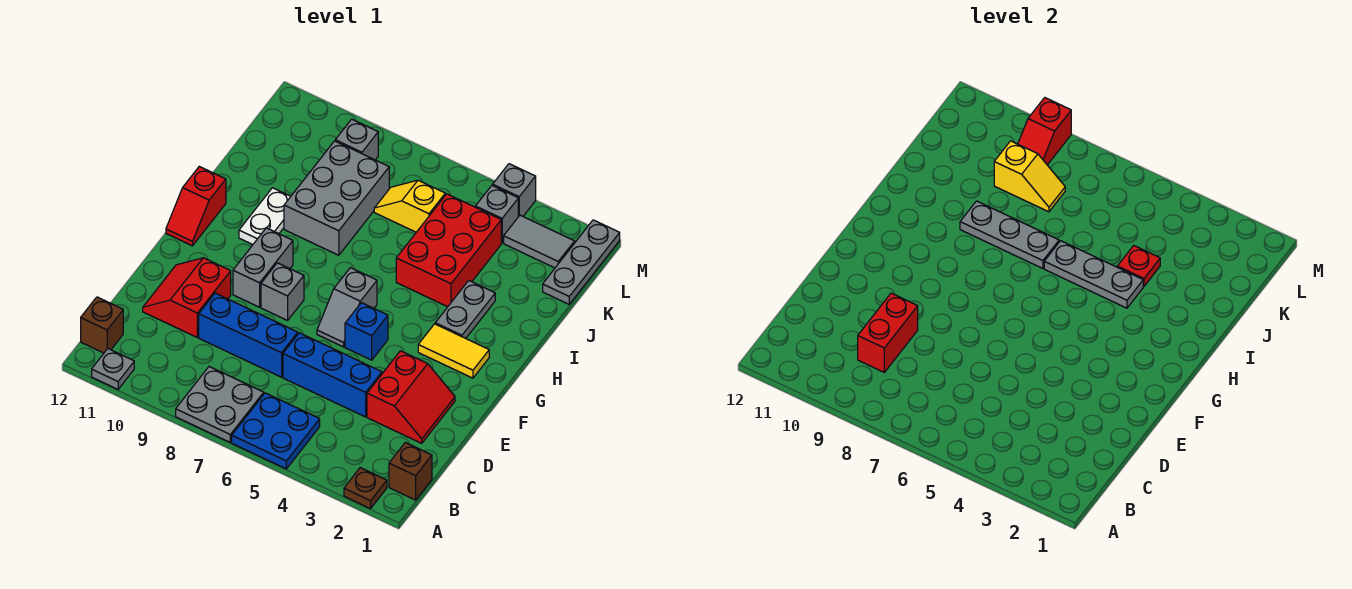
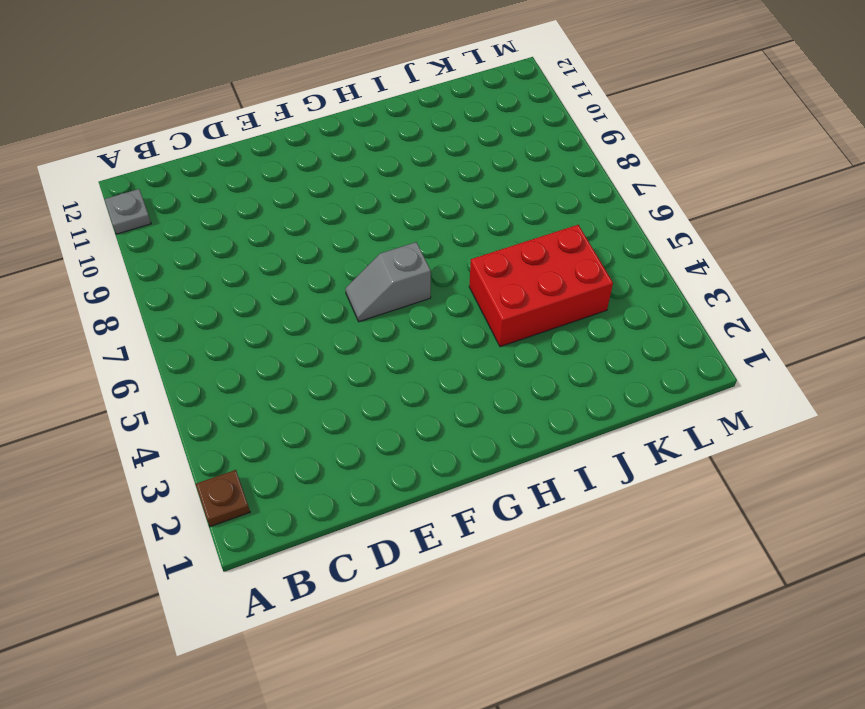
none -> blue 2x2 plate [232,393,320,469]
none -> grey 2x2 plate [176,367,264,442]
none -> brown 1x1 brick [389,443,432,500]
none -> brown 1x1 brick [81,297,123,353]

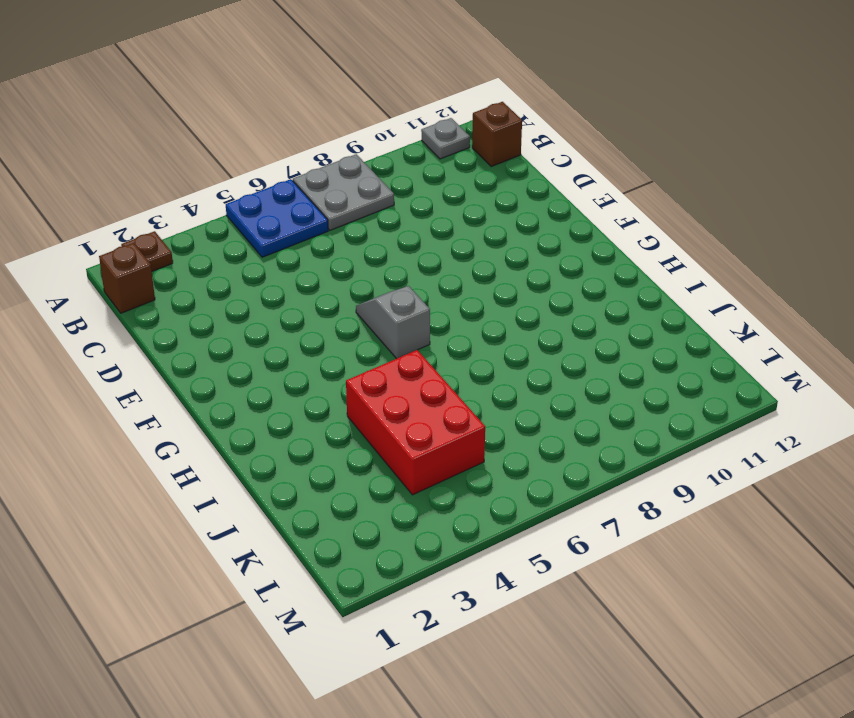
none -> red 2x2 slope [367,351,455,443]
none -> blue 1x3 brick [283,333,382,417]
none -> blue 1x3 brick [199,293,298,377]
none -> red 2x2 slope [143,258,231,337]

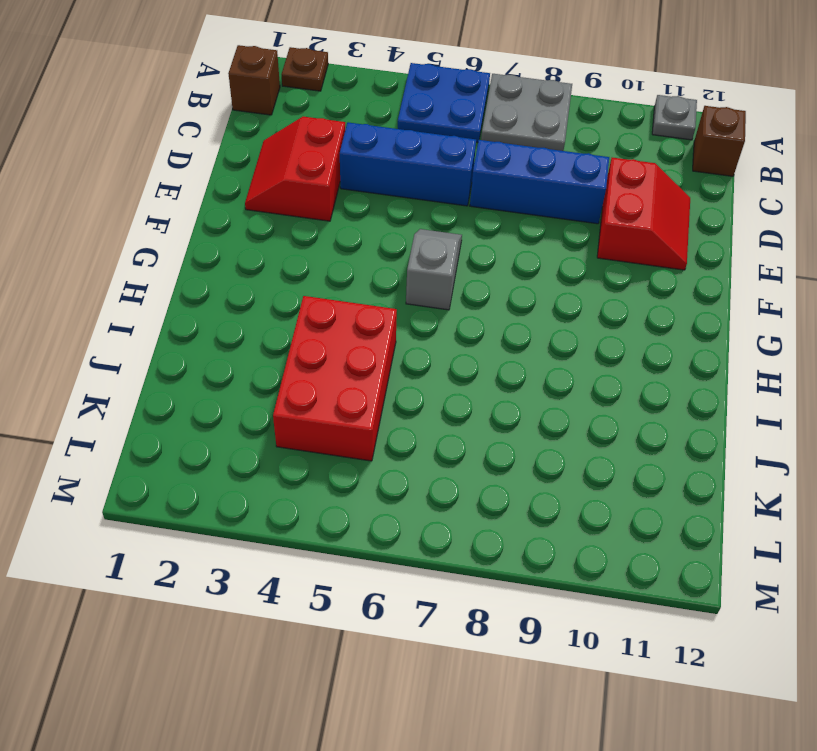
none -> blue 1x1 brick [345,303,388,360]
none -> grey 1x1 brick [261,263,304,320]
none -> grey 1x2 brick [233,228,293,307]
none -> yellow 1x2 tile [418,324,489,378]

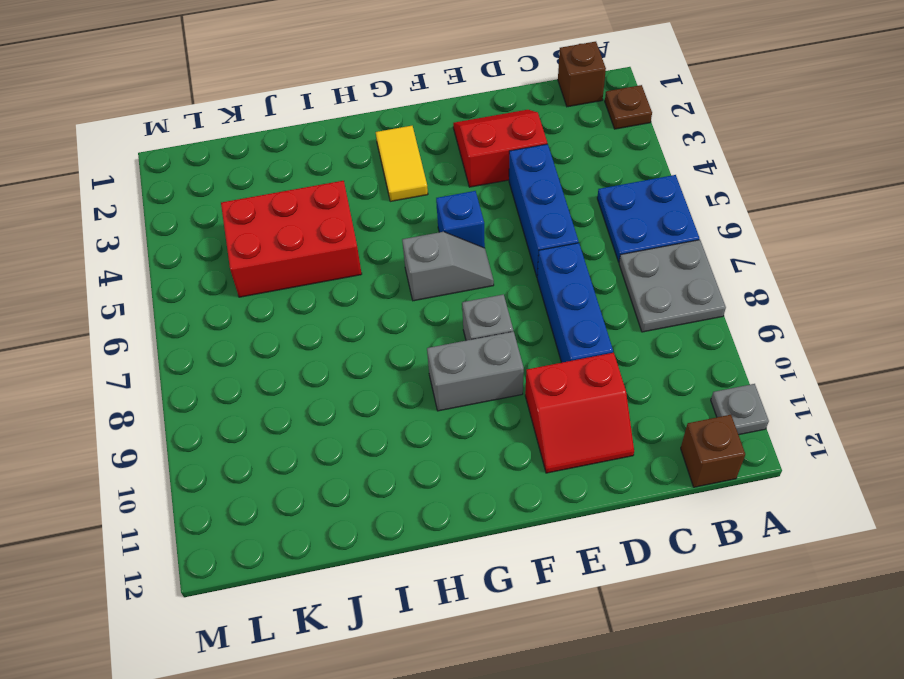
none -> red 1x2 slope [166,167,226,246]
none -> grey 1x2 plate [435,281,495,338]
none -> white 1x2 plate [239,188,291,245]
none -> grey 2x3 brick [284,141,389,255]

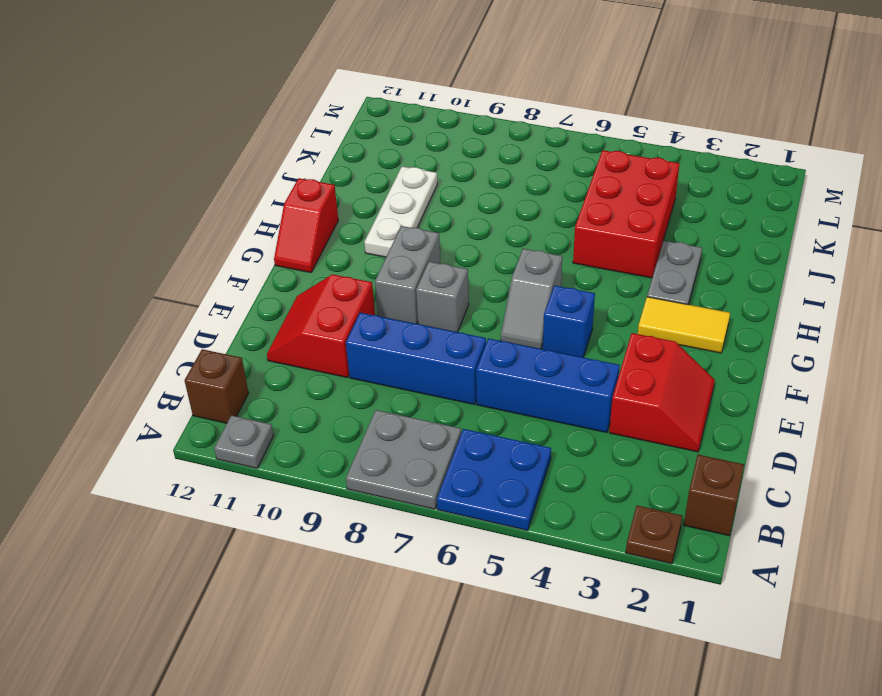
white 1x3 plate [364,166,437,257] -> white 1x2 plate [239,188,291,245]
none -> grey 2x3 brick [284,141,389,255]
none -> grey 1x3 plate [543,220,620,304]
none -> yellow 1x2 slope [374,180,445,232]
none -> grey 1x2 tile [504,215,575,268]

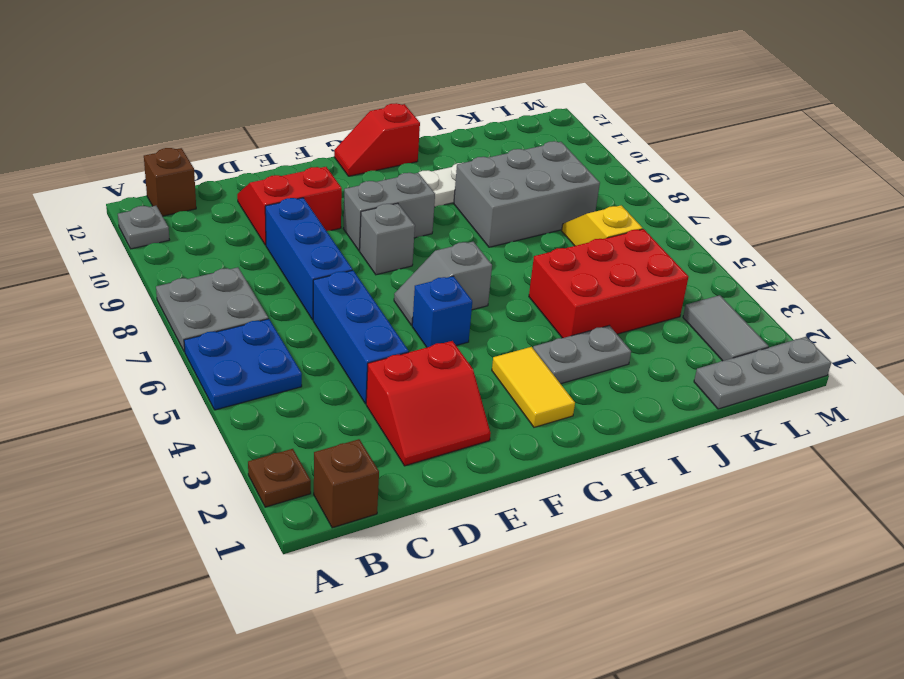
none -> grey 1x1 brick [476,185,518,243]
none -> grey 1x1 brick [335,119,378,160]
none -> grey 1x1 brick [493,164,536,217]
none -> red 1x2 brick [858,293,918,372]

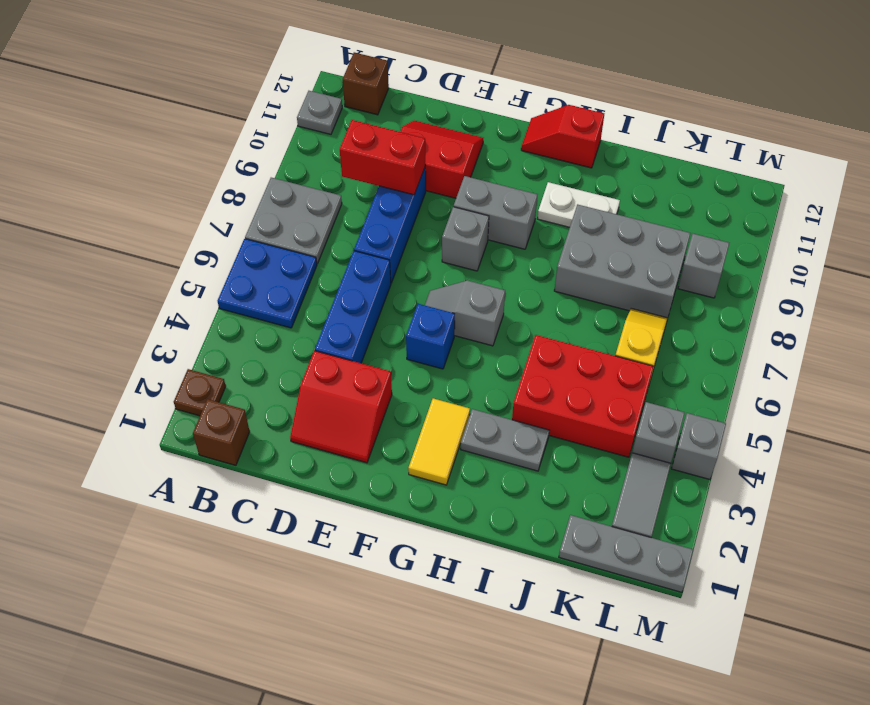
none -> grey 1x3 plate [1044,241,1143,308]
none -> grey 1x3 plate [960,201,1059,269]
none -> red 1x1 plate [1117,246,1160,286]
none -> yellow 1x2 slope [994,141,1065,212]

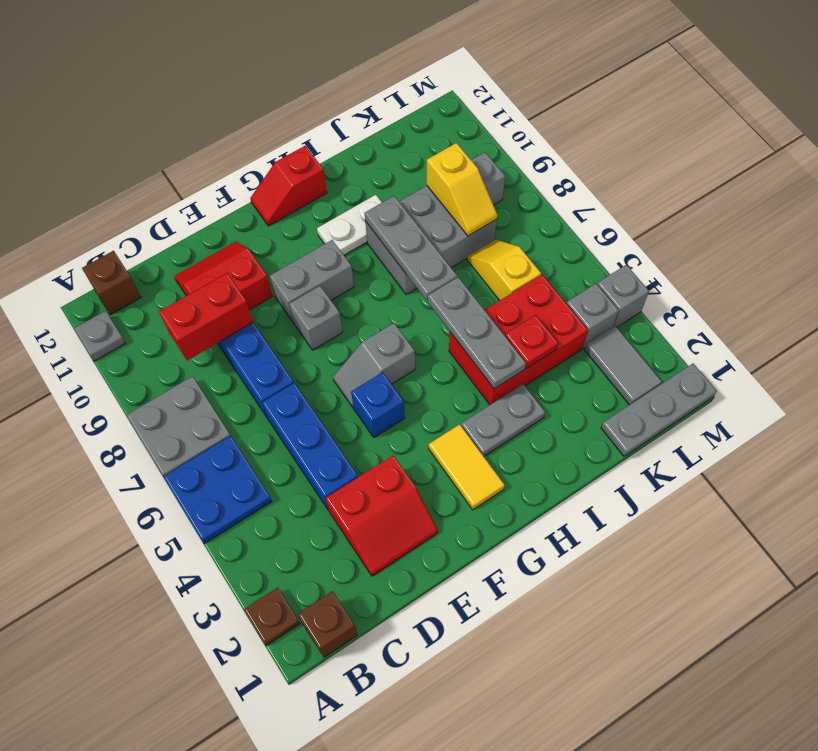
none -> red 1x2 slope [1018,98,1071,165]

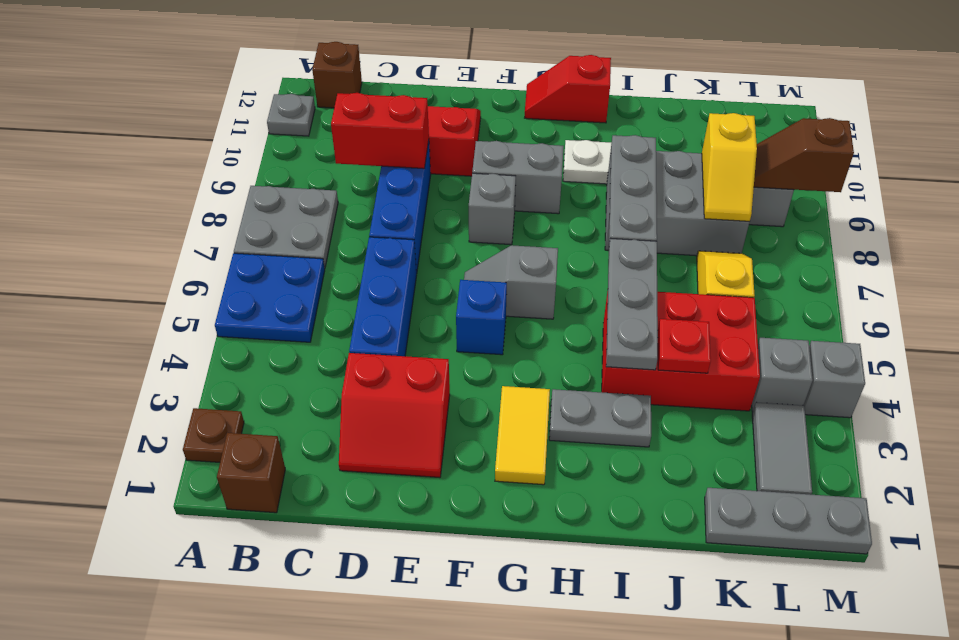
brown 1x2 slope [754,118,854,192] -> red 1x2 slope [1018,98,1071,165]

